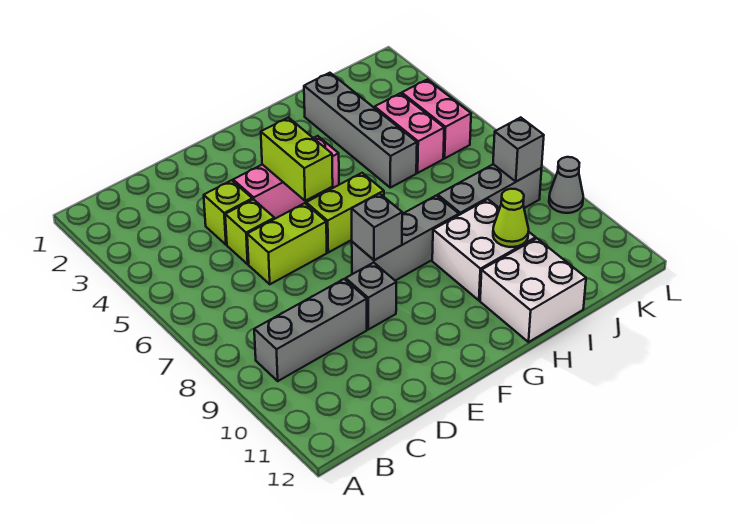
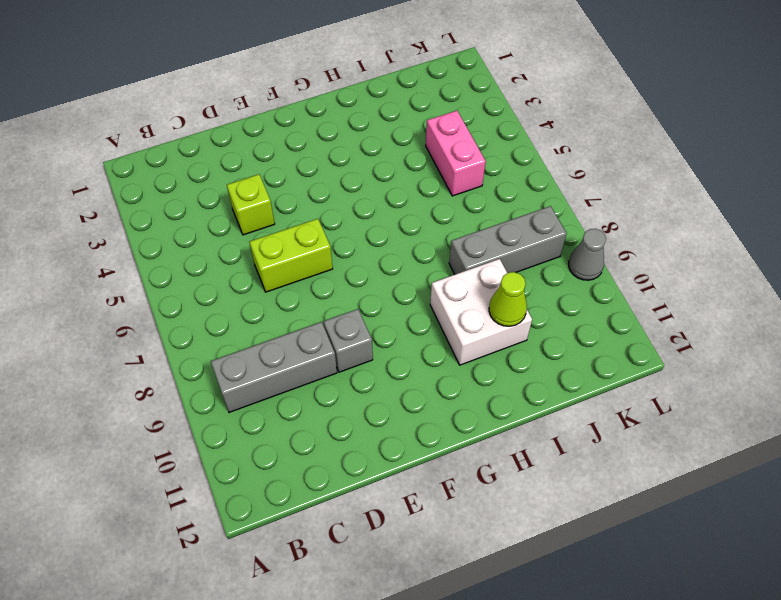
none -> lime 1x1 brick [225,199,274,264]
none -> pink 1x3 brick [233,136,339,219]
none -> lime 1x2 brick [306,173,384,252]

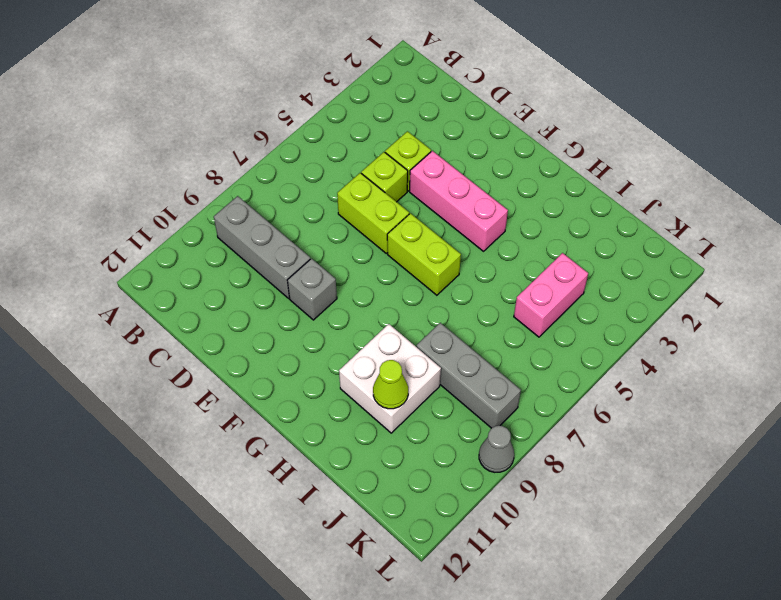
none -> grey 1x3 brick [352,195,459,281]
none -> white 2x2 brick [480,238,586,342]
none -> grey 1x4 brick [304,73,417,188]

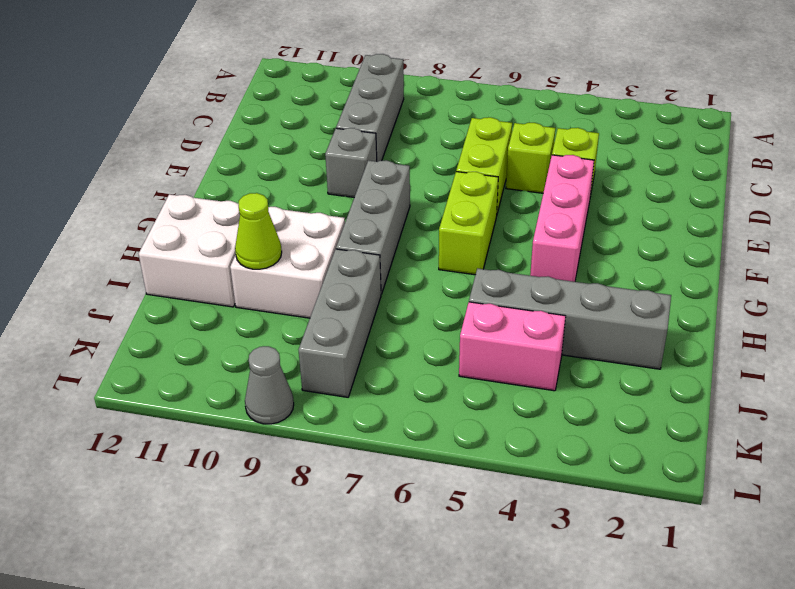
none -> pink 1x2 brick [402,79,471,158]
none -> lime 1x2 brick [261,118,333,201]
none -> grey 1x1 brick [352,193,402,260]

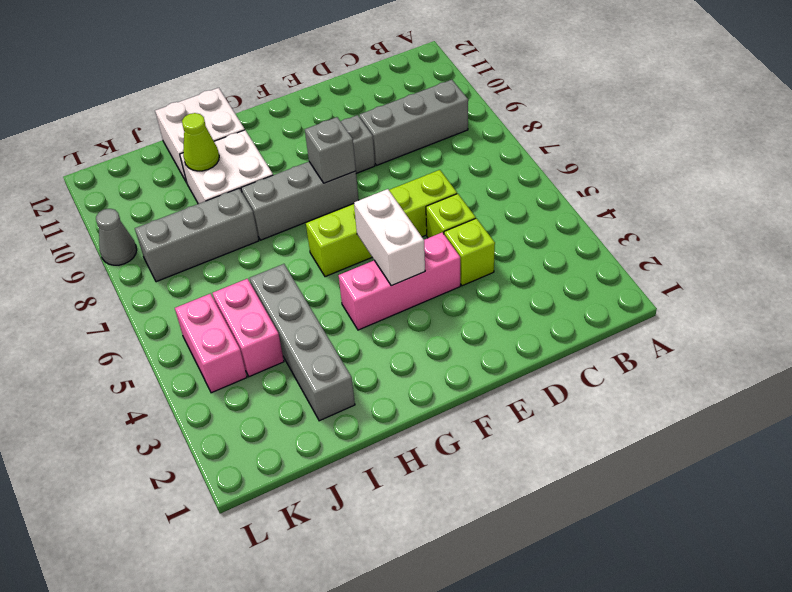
white 1x2 brick [354,189,425,286] -> lime 1x2 brick [261,118,333,201]
none -> grey 1x1 brick [493,117,544,182]

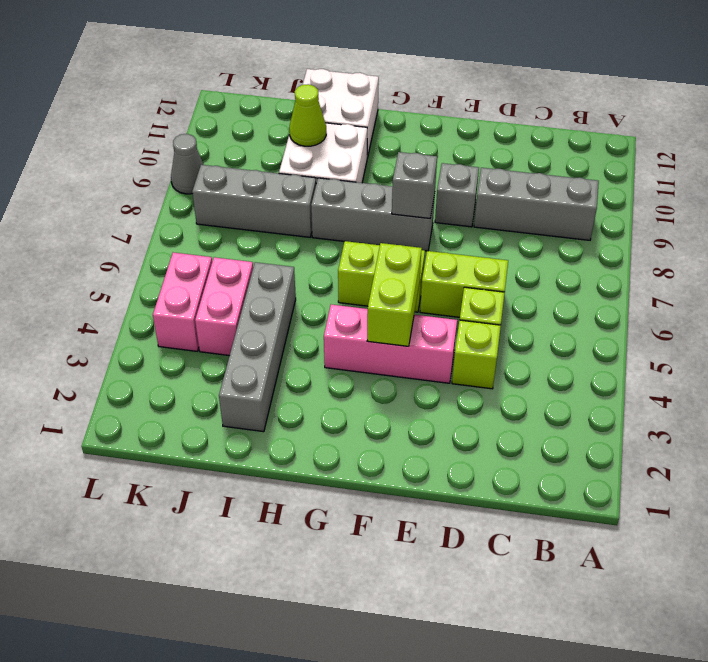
none -> grey 1x1 brick [493,117,544,182]

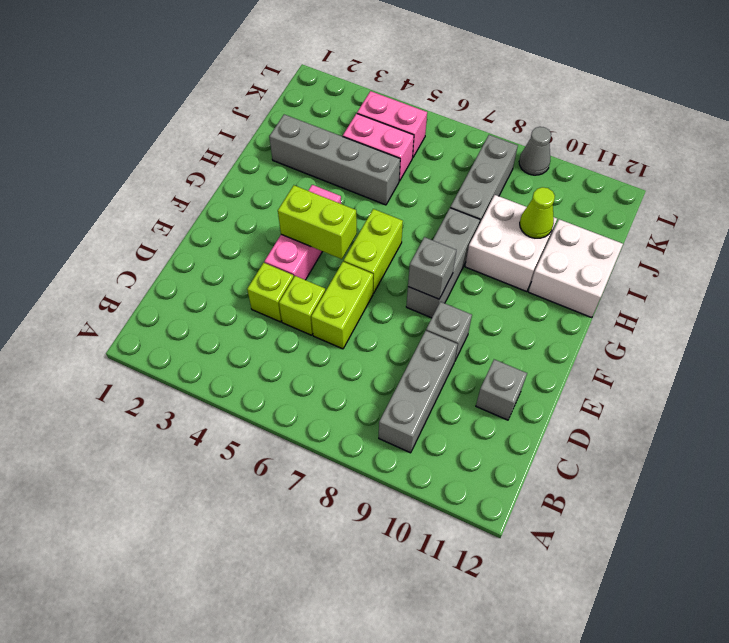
grey 1x1 brick [476,359,527,420] -> grey 1x1 brick moved to [493,117,544,182]

